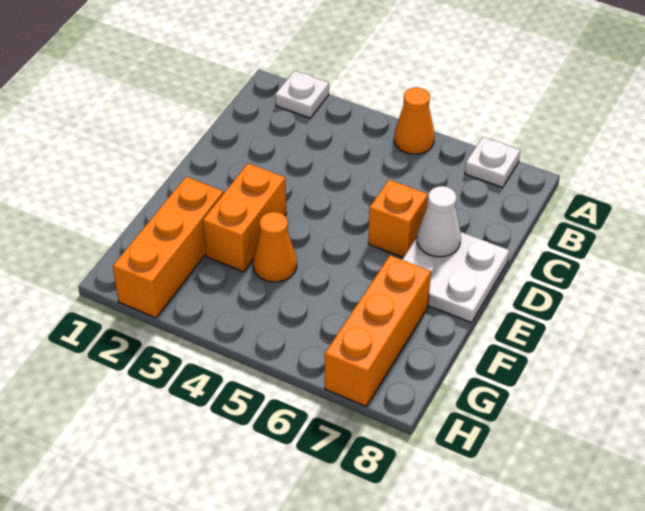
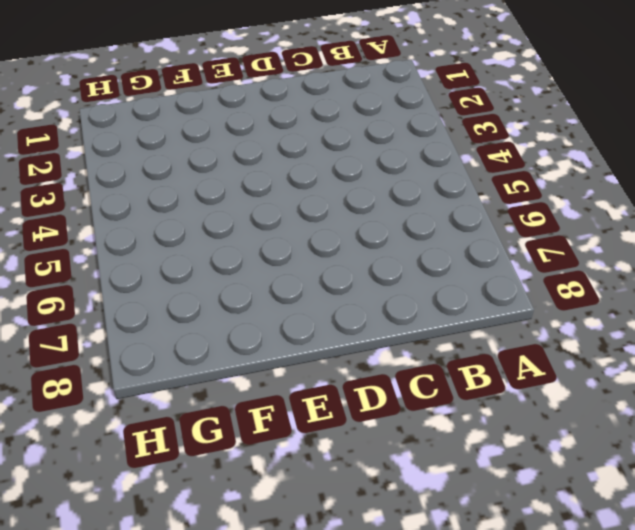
none -> white 1x1 plate [275,71,329,118]
none -> orange 1x1 cone [394,87,435,154]

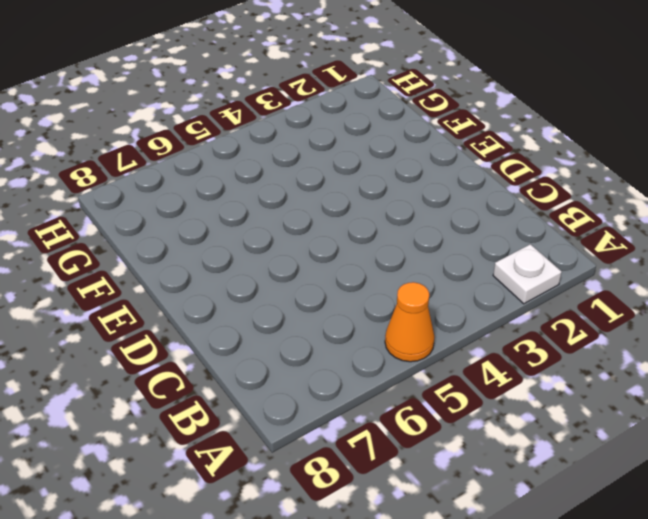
none -> white 1x1 plate [465,137,520,188]
none -> orange 1x1 brick [368,180,428,257]

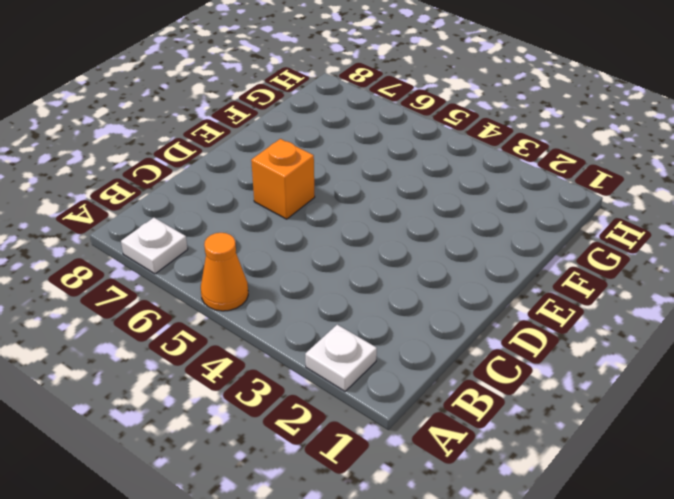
none -> white 2x2 plate [402,232,509,323]
none -> orange 1x2 brick [203,163,286,272]

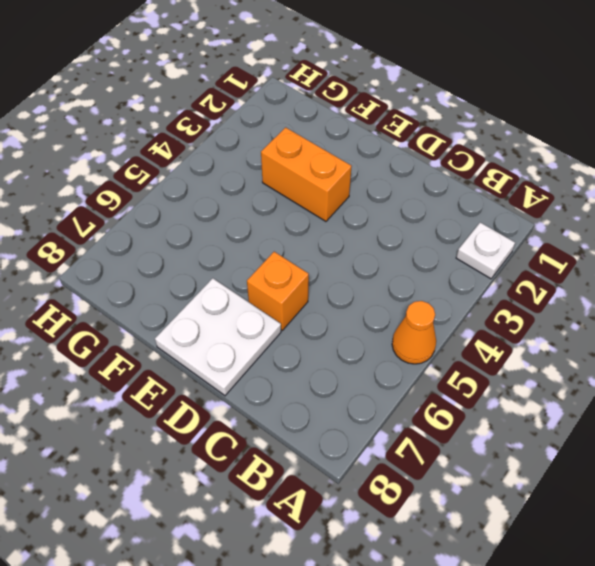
none -> white 1x1 plate [465,137,520,188]
none -> orange 1x3 brick [113,177,223,318]

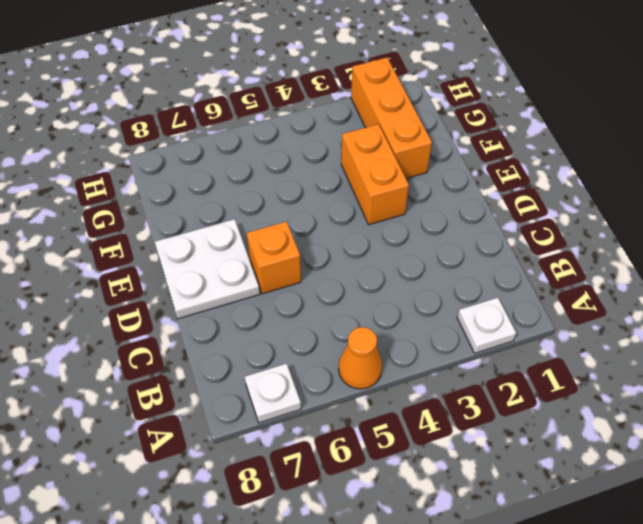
none -> orange 1x1 cone [253,212,297,282]
none -> orange 1x3 brick [325,255,431,406]

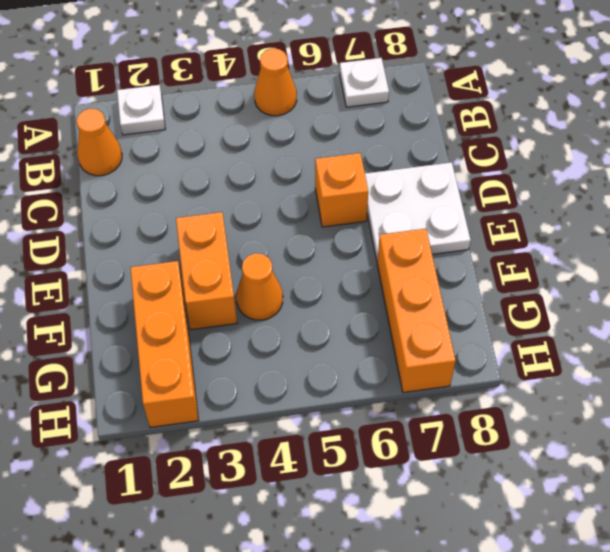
orange 1x1 cone [76,108,122,176] -> none
none -> white 1x1 cone [417,186,461,257]

